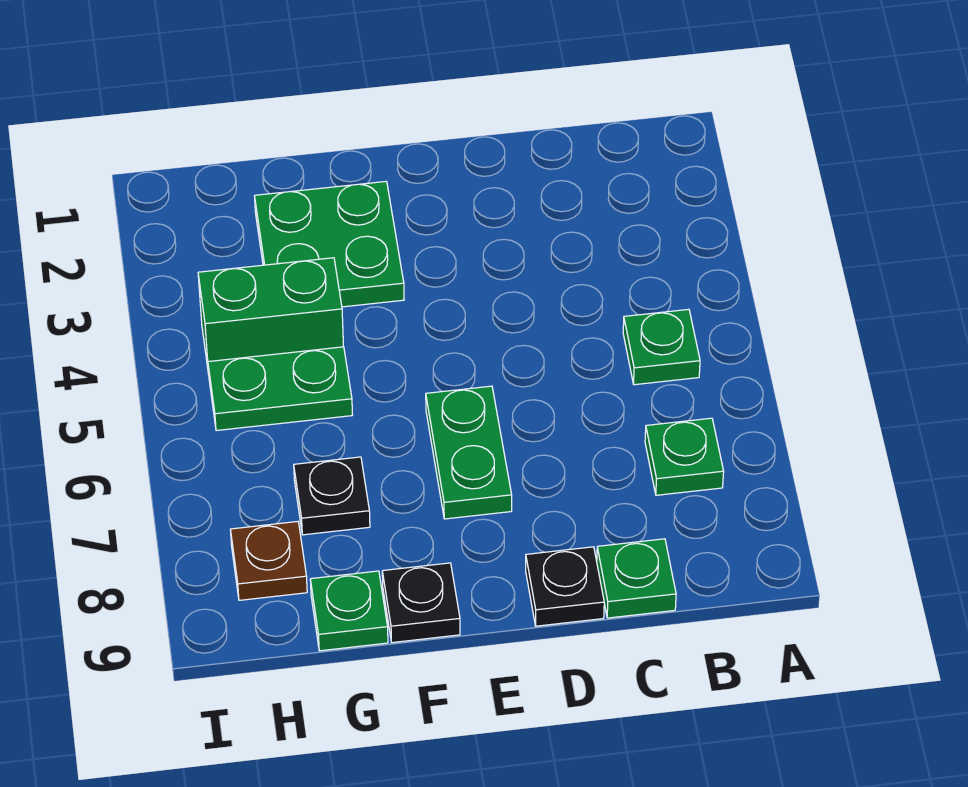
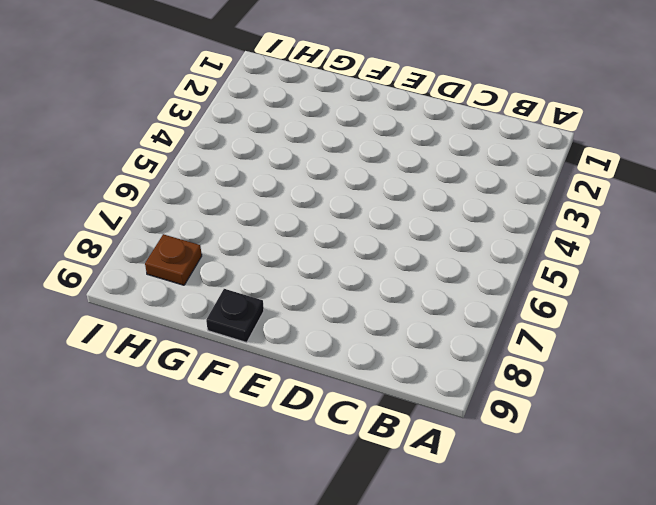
none -> green 1x1 plate [623,309,700,385]
none -> green 1x1 plate [645,418,724,495]
none -> green 1x1 plate [597,539,676,618]

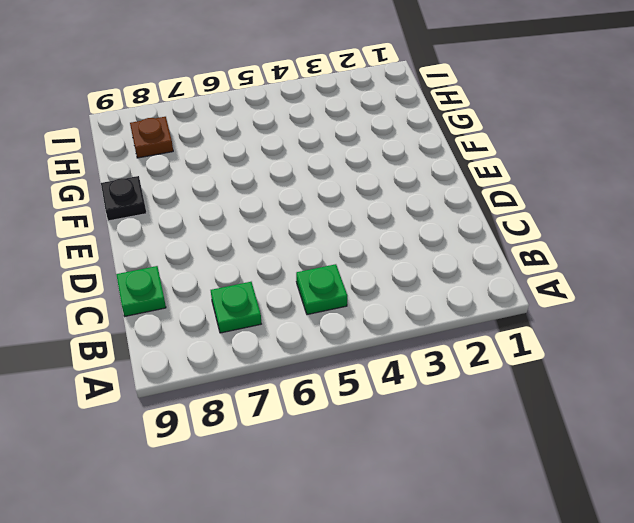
none -> black 1x1 plate [526,547,604,626]
none -> green 1x2 plate [426,386,512,519]
none -> green 2x2 plate [255,181,404,307]

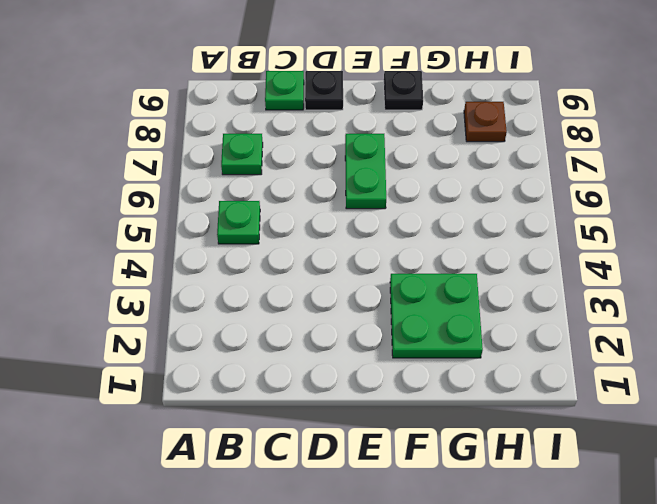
none -> green 1x2 brick [198,258,344,373]
none -> green 1x2 plate [208,347,352,431]
none -> black 1x1 plate [294,457,370,535]

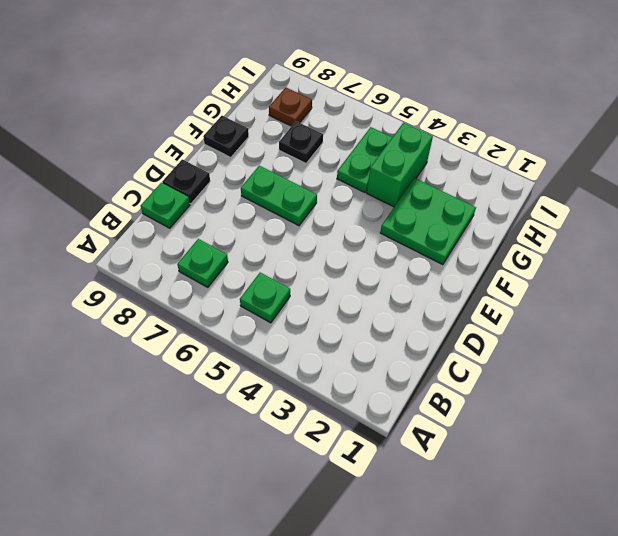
none -> green 1x1 plate [310,571,388,651]

